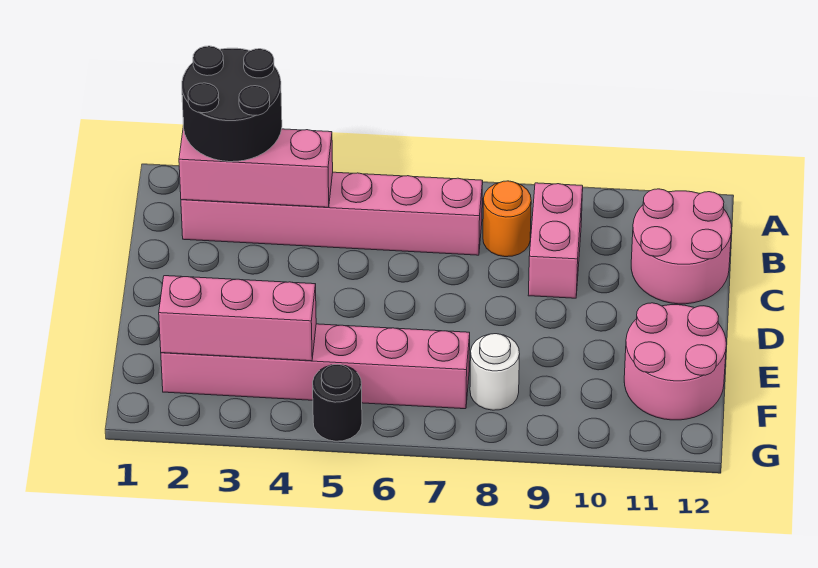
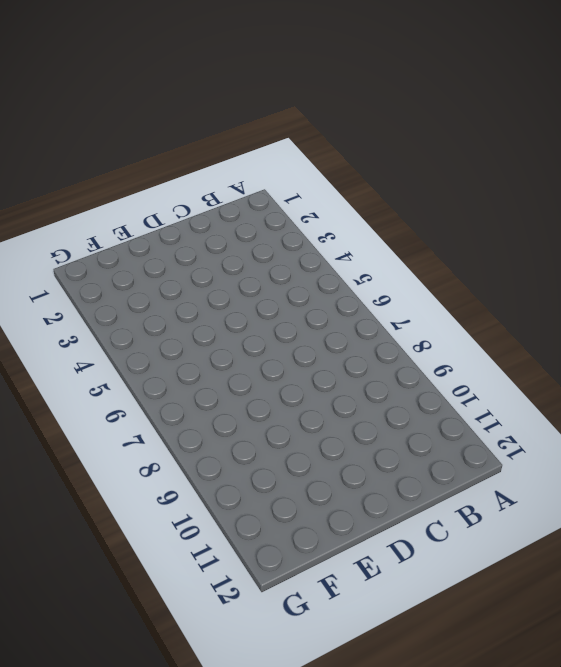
none -> pink 1x6 brick [181,172,483,255]
none -> orange 1x1 round brick [483,181,531,257]

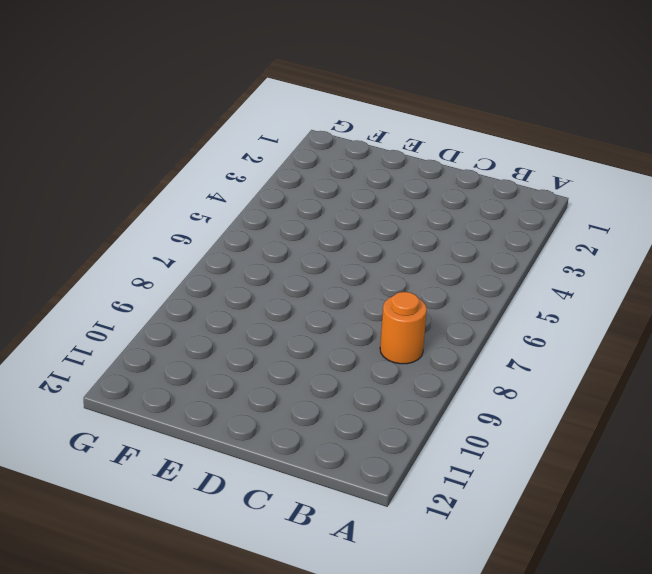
none -> pink 1x6 brick [181,172,483,255]
none -> pink 1x2 brick [528,183,583,298]

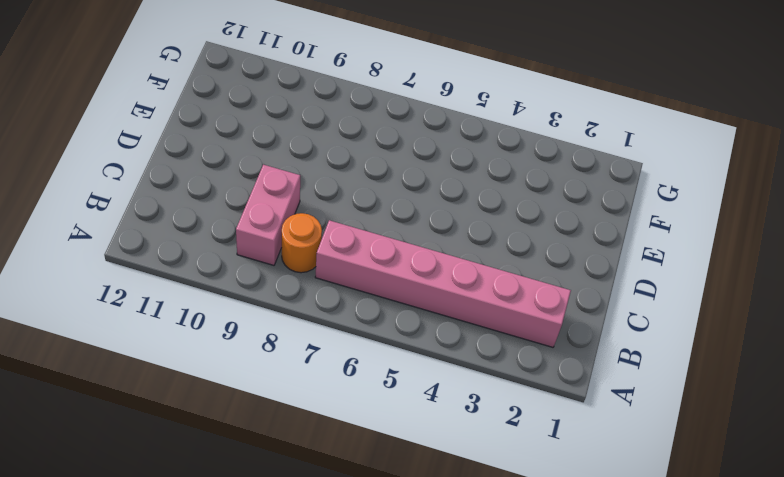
none -> pink 2x2 round brick [631,189,732,304]
none -> pink 2x2 round brick [624,303,726,420]

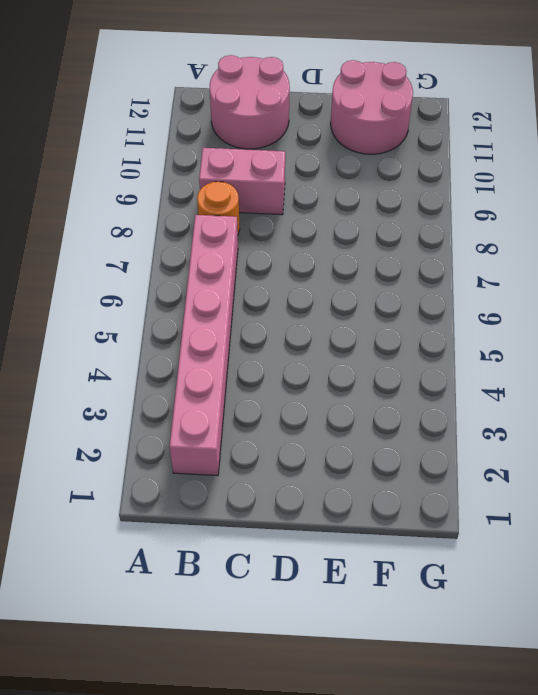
none -> pink 1x6 brick [161,324,470,409]
none -> white 1x1 round brick [470,334,520,410]

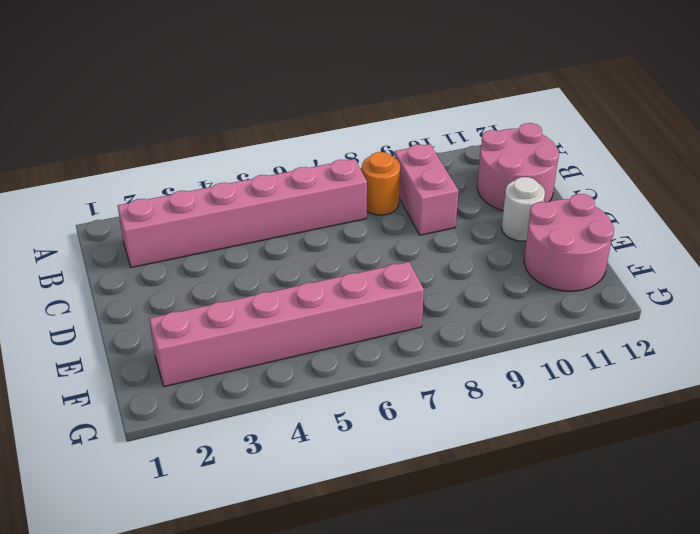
white 1x1 round brick [502,177,545,241] -> white 1x1 round brick moved to [470,334,520,410]
none -> black 1x1 round brick [313,365,362,441]
none -> pink 1x3 brick [179,126,333,207]

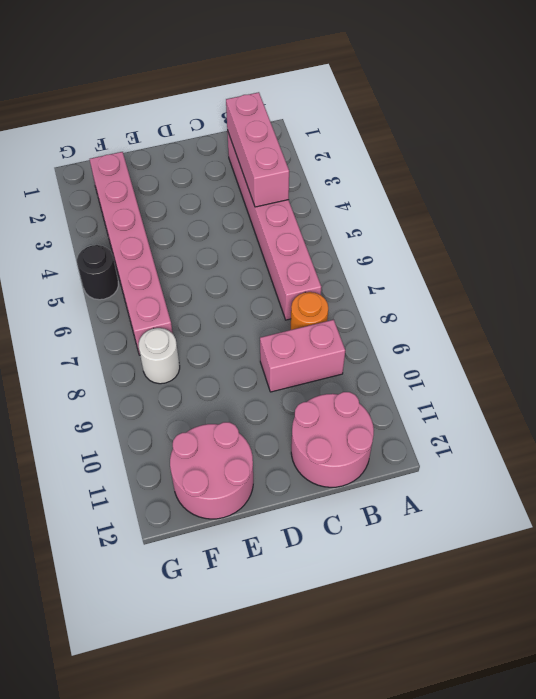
none -> pink 1x3 brick [159,276,316,361]
none -> black 2x2 round brick [182,46,282,162]

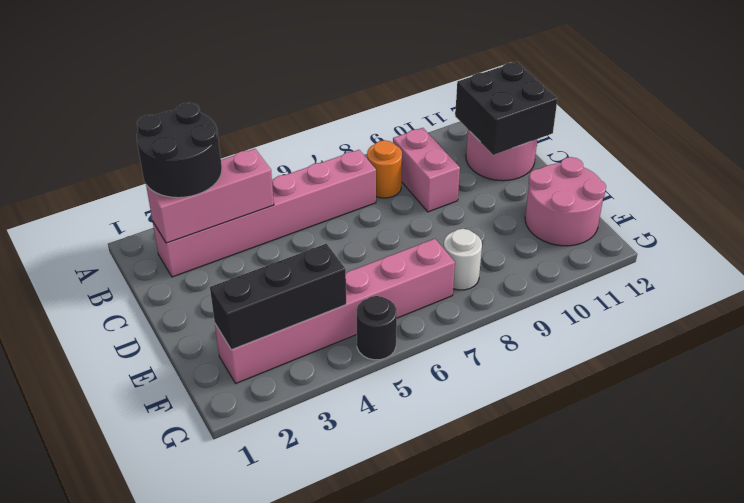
black 2x2 brick [455,62,557,155] -> none
black 1x3 brick [210,244,346,350] -> pink 1x3 brick [159,276,316,361]

